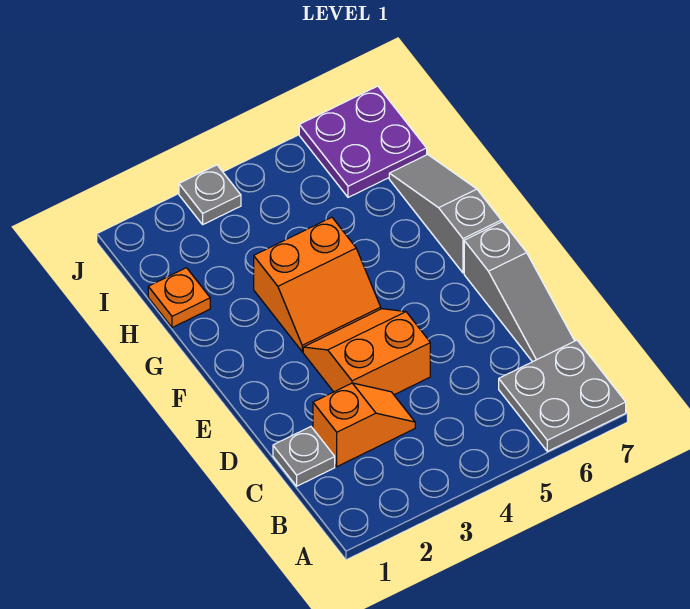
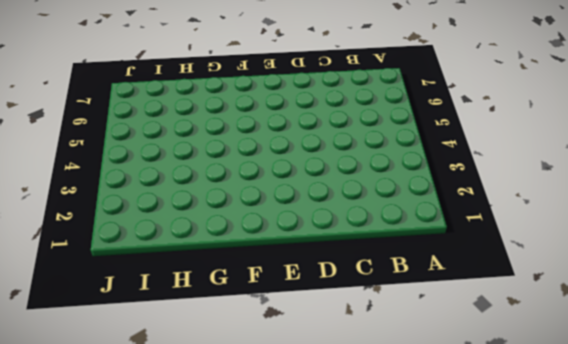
none -> grey 2x2 plate [499,340,626,451]
none -> grey 1x1 plate [273,427,335,486]

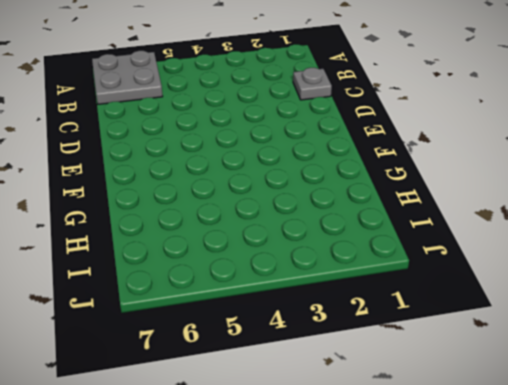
none -> orange 1x2 slope [313,383,415,466]
none -> grey 1x3 slope [464,222,574,362]

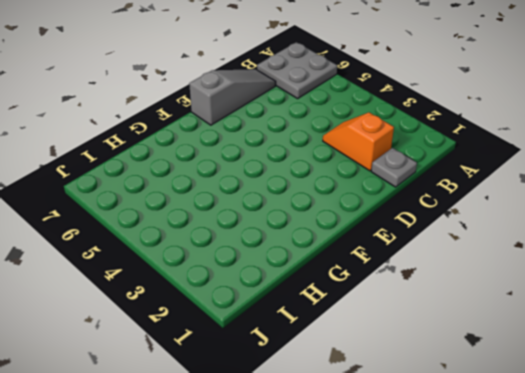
none -> orange 2x2 slope [303,309,430,395]
none -> orange 2x2 slope [254,217,381,352]

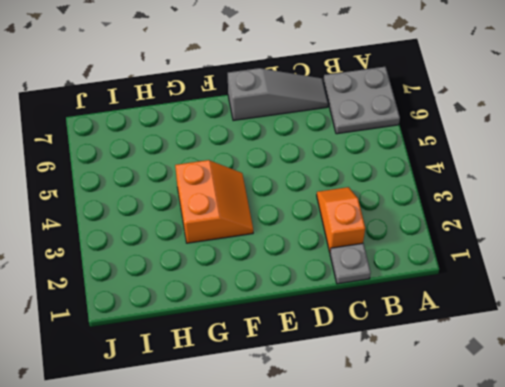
none -> orange 2x2 slope [303,309,430,395]
none -> grey 1x3 slope [389,154,501,273]

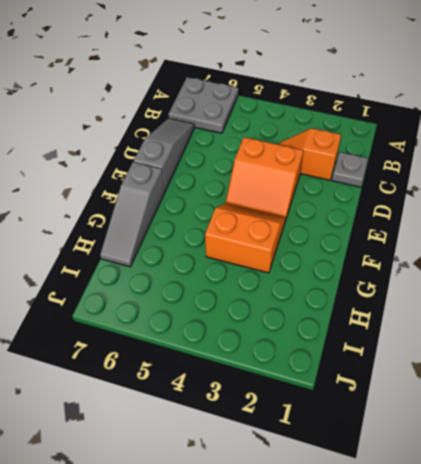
none -> orange 1x1 plate [148,268,210,328]
none -> purple 2x2 plate [299,86,427,197]

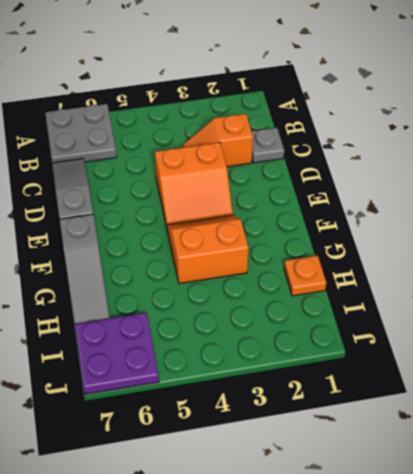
none -> grey 1x1 plate [179,165,241,224]

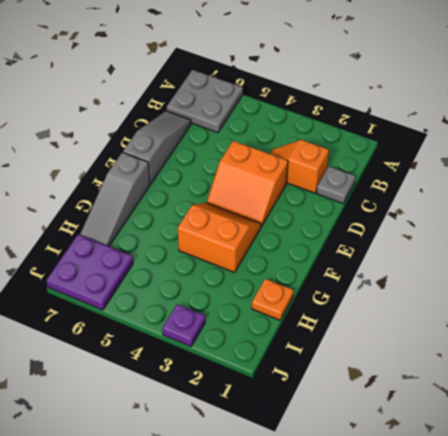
purple 1x1 plate [162,304,205,346] -> grey 1x1 plate [179,165,241,224]

